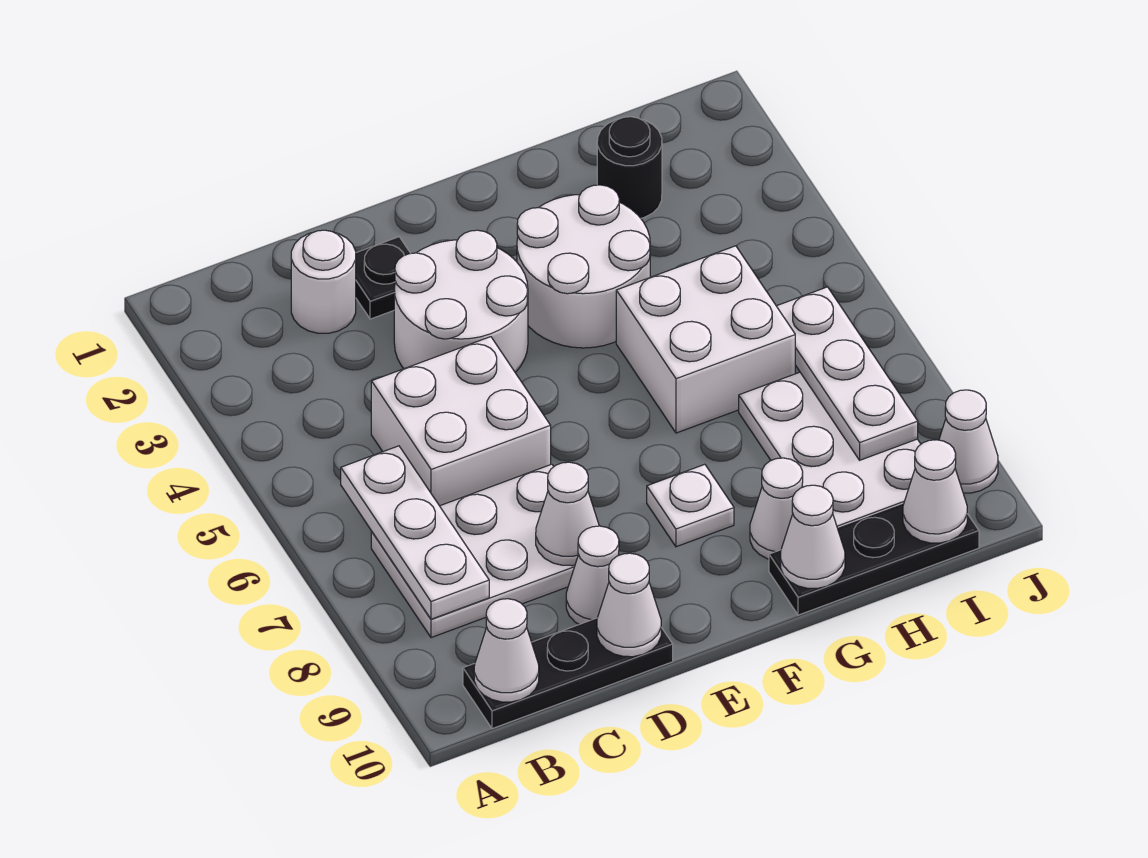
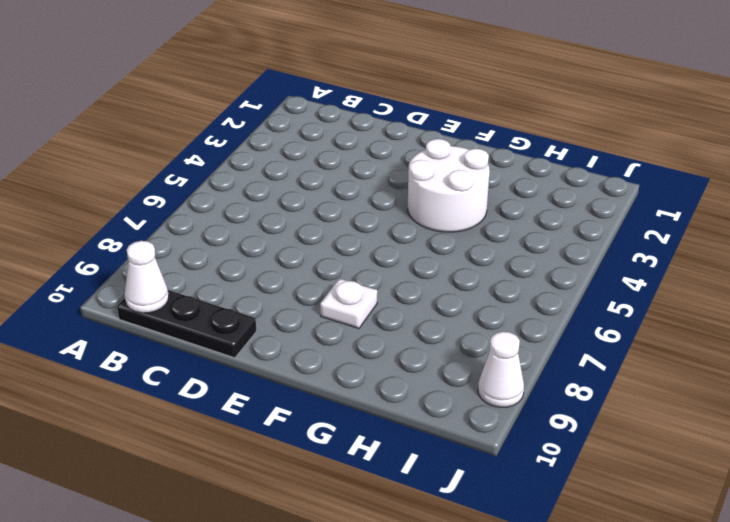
none -> white 2x3 plate [371,464,575,638]
none -> white 1x1 round brick [291,230,356,333]
none -> white 2x2 brick [371,337,551,506]

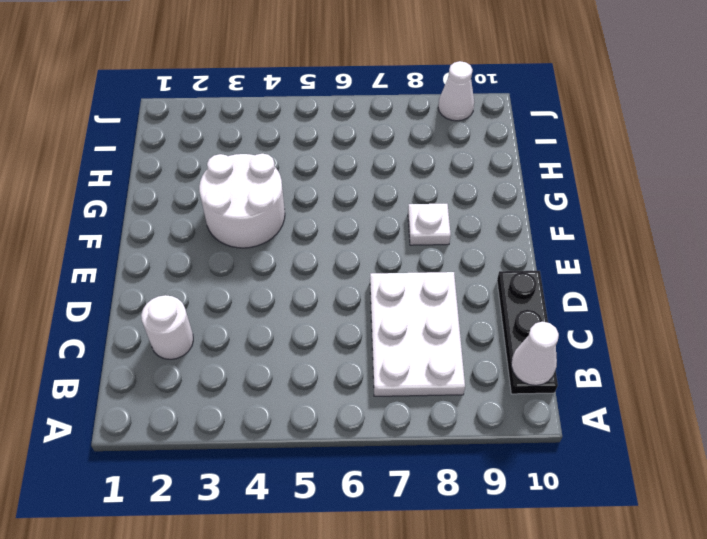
none -> white 2x2 brick [371,337,551,506]
none -> black 1x1 plate [356,237,411,319]
none -> white 2x2 round brick [394,230,528,372]

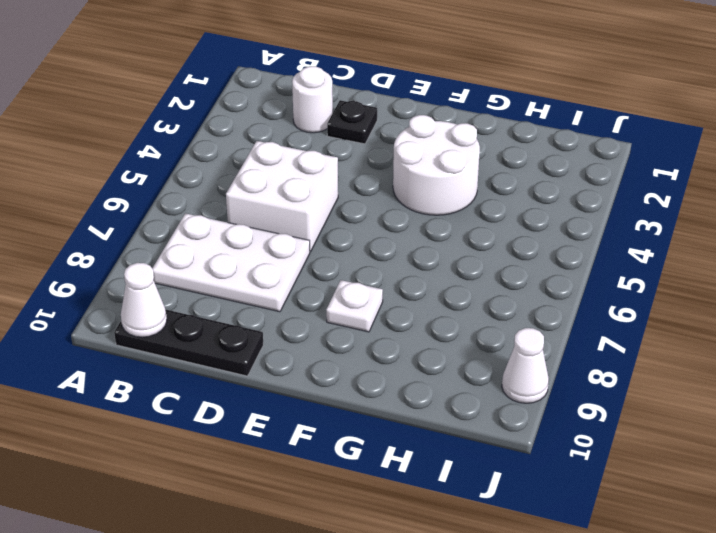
none -> white 2x2 round brick [394,230,528,372]
none -> white 1x1 cone [566,526,619,624]
none -> white 2x2 brick [616,246,795,433]

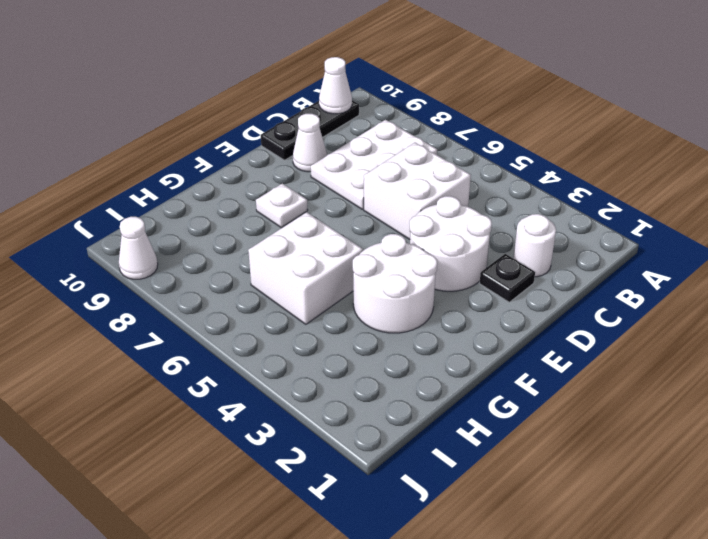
none -> white 1x1 cone [750,458,803,559]
none -> black 1x3 plate [769,505,979,615]
none -> black 1x1 round brick [597,117,662,218]

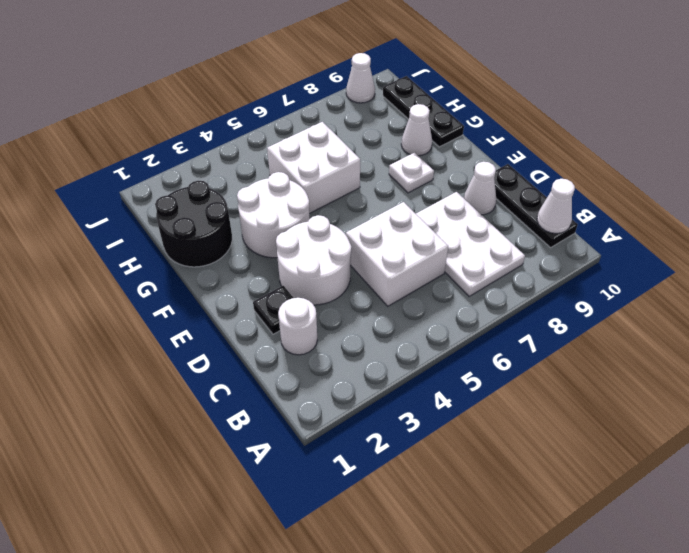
black 2x2 round brick [155,181,232,267] -> black 1x1 round brick [597,117,662,218]
none -> white 2x3 plate [739,372,921,528]
none -> white 1x3 plate [341,446,489,619]
none -> white 1x1 cone [536,462,599,566]

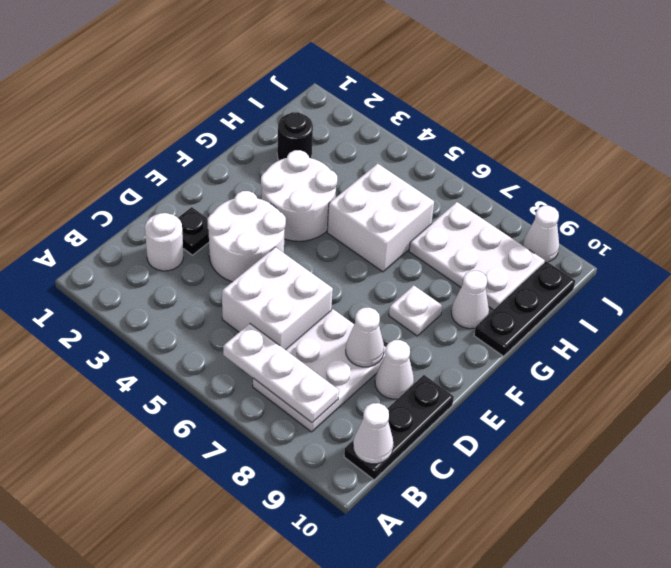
none -> white 1x1 cone [597,553,661,657]
none -> white 1x1 cone [781,485,845,588]
none -> white 1x3 plate [777,287,918,460]

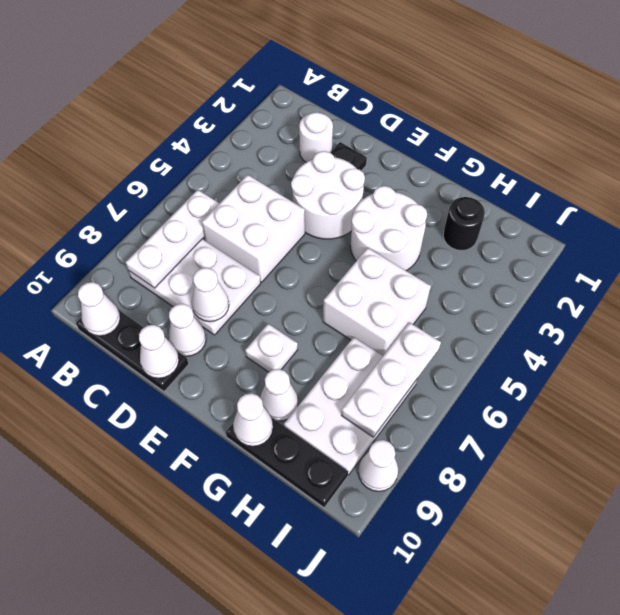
none -> white 1x1 cone [903,440,967,543]

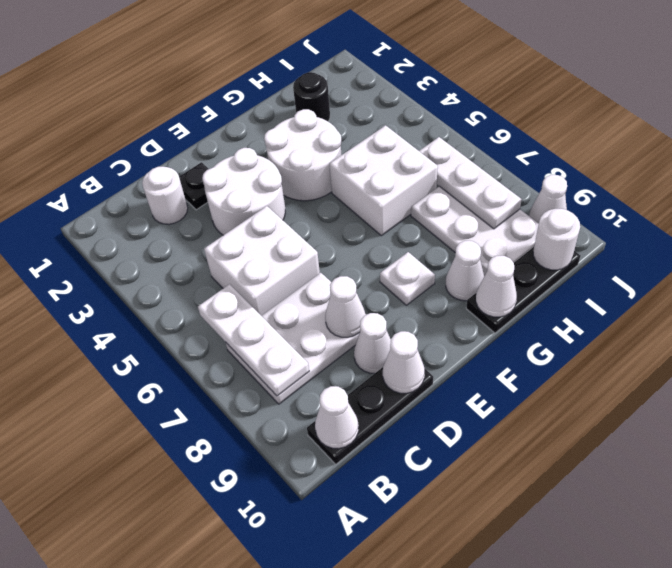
white 1x1 round brick [533,209,580,270] -> white 1x1 cone [903,440,967,543]

